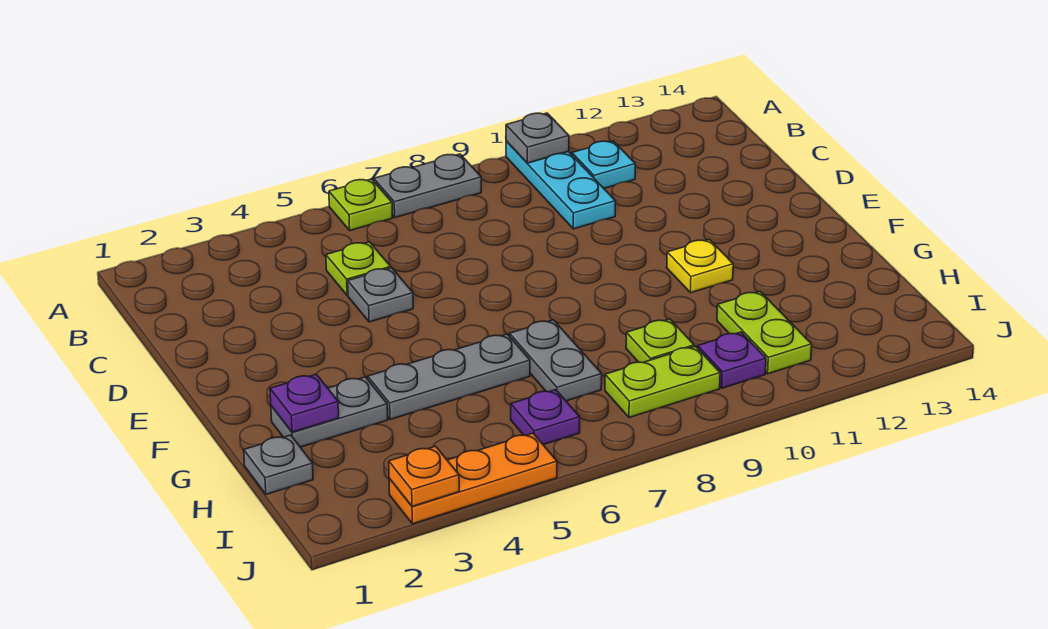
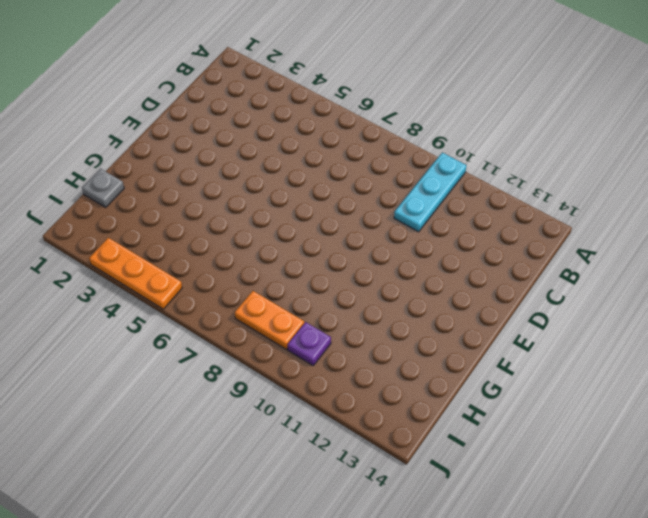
orange 1x2 plate [235,291,304,349] -> lime 1x2 plate [605,346,720,418]
none -> lime 1x1 plate [329,179,393,231]
none -> grey 1x2 plate [374,154,481,218]
none -> cyan 1x1 plate [572,141,635,188]

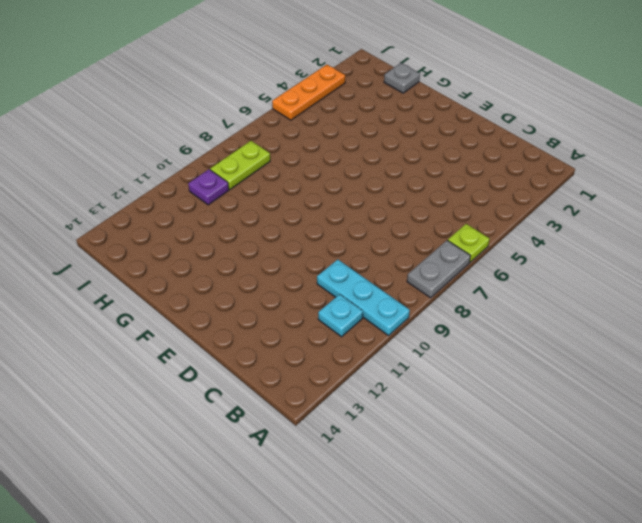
none -> lime 1x1 plate [326,242,391,295]
none -> grey 1x1 plate [348,268,413,322]
none -> yellow 1x1 plate [667,239,733,293]

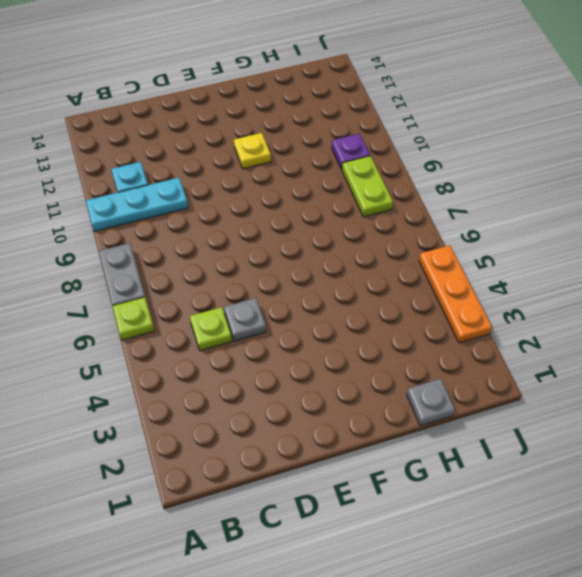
none -> grey 1x2 plate [271,377,388,447]
none -> grey 1x3 plate [368,334,530,420]
none -> grey 1x2 plate [509,320,602,401]

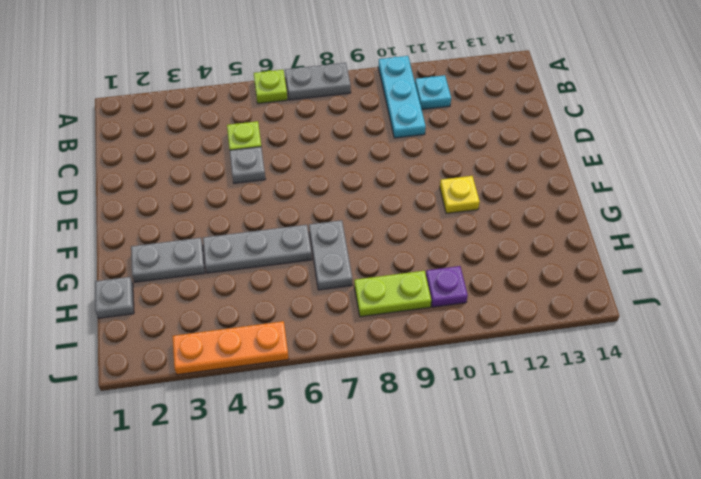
none -> lime 1x1 plate [626,319,694,362]
none -> lime 1x2 plate [717,291,812,374]
none -> purple 1x1 plate [511,390,580,445]

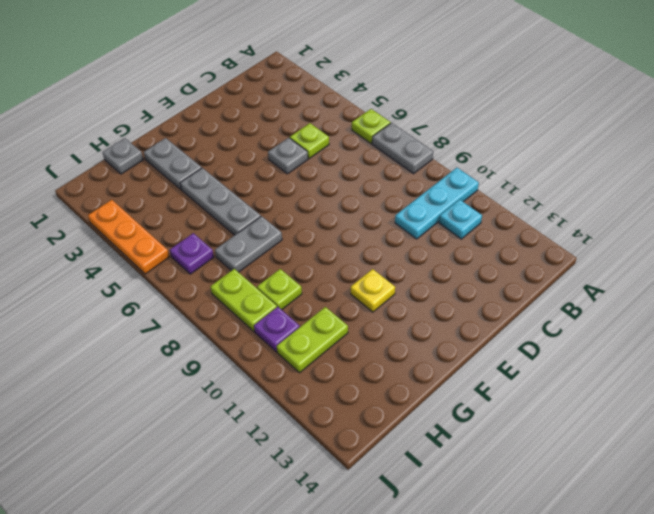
none -> grey 1x1 plate [506,113,569,163]
none -> purple 1x1 plate [270,374,339,432]
none -> orange 1x1 plate [389,446,459,507]

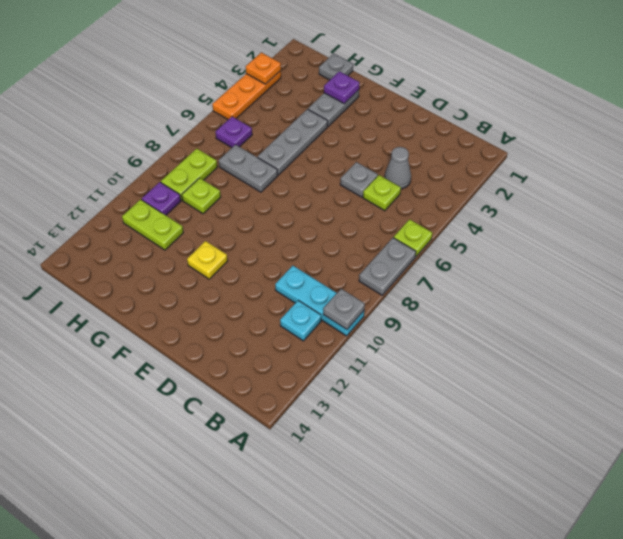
grey 1x1 cone [385,147,411,189] -> none

